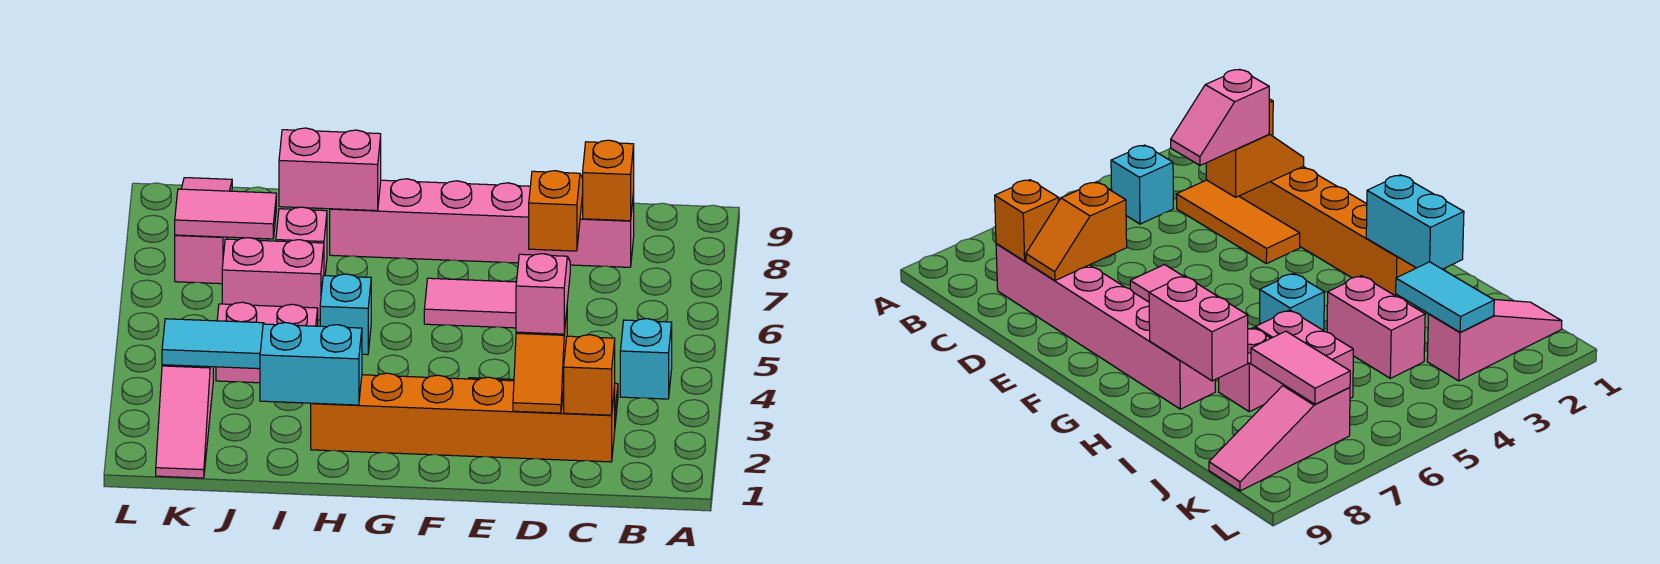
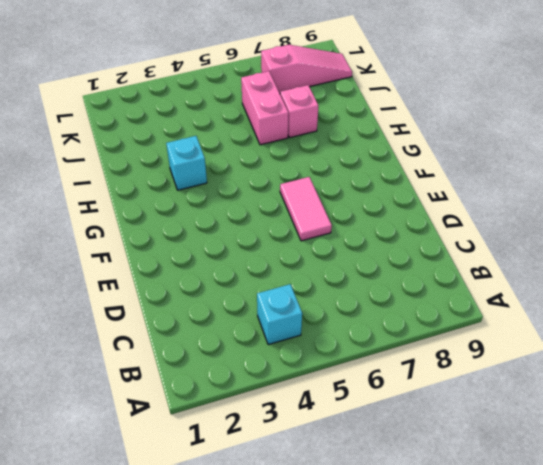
cyan 1x1 brick [166,136,207,190] -> cyan 1x1 brick moved to [320,274,371,355]
none -> orange 1x6 brick [311,373,615,462]
none -> orange 1x3 tile [1177,180,1300,264]
none -> pink 1x6 brick [330,179,634,267]

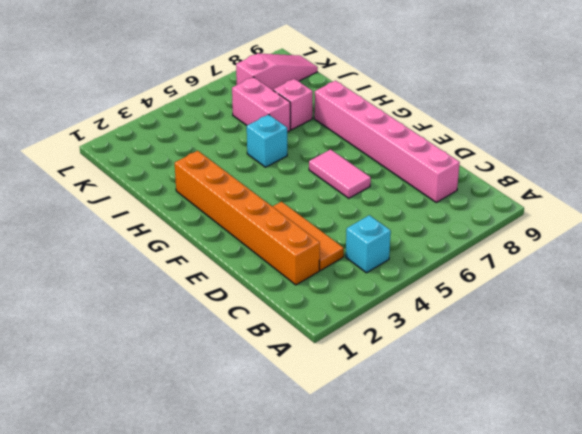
none -> pink 1x2 brick [216,302,318,383]
none -> pink 1x3 slope [156,365,213,478]
none -> orange 1x1 brick [564,335,615,415]

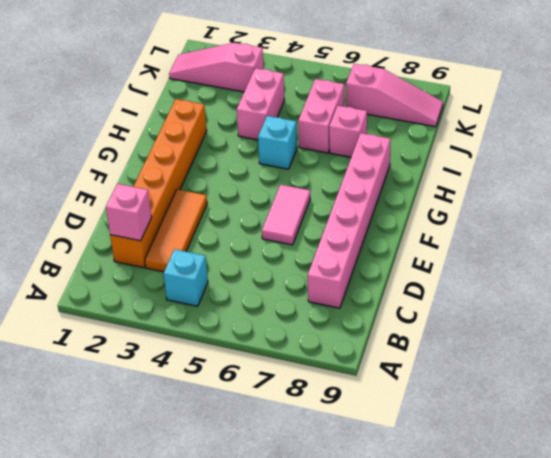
pink 1x1 brick [106,184,152,241] -> orange 1x1 brick [564,335,615,415]
none -> orange 1x1 brick [583,140,634,221]
none -> orange 1x2 slope [513,312,567,413]
none -> orange 1x2 slope [529,171,583,251]

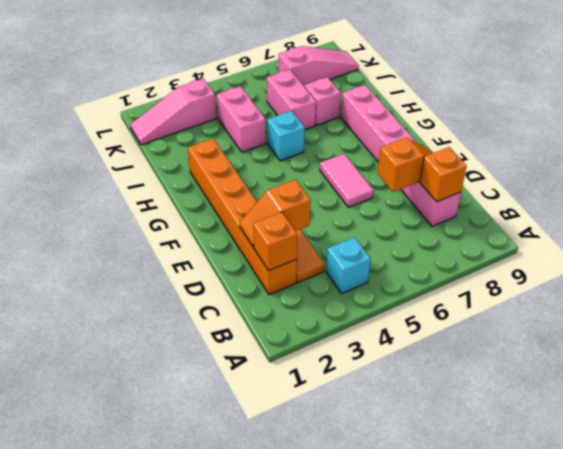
none -> cyan 1x2 brick [260,323,362,405]
none -> pink 1x2 brick [279,128,381,211]
none -> cyan 1x2 tile [162,319,264,369]

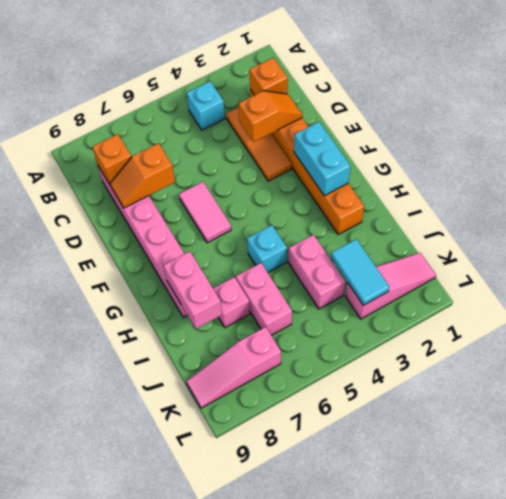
cyan 1x2 brick [294,122,350,196] -> cyan 1x2 brick moved to [260,323,362,405]
none -> pink 1x2 tile [175,189,276,239]
none -> pink 1x2 slope [516,254,570,334]

